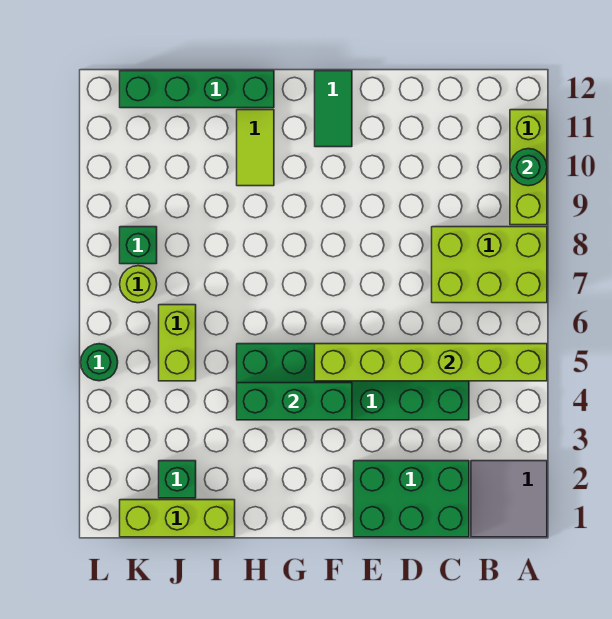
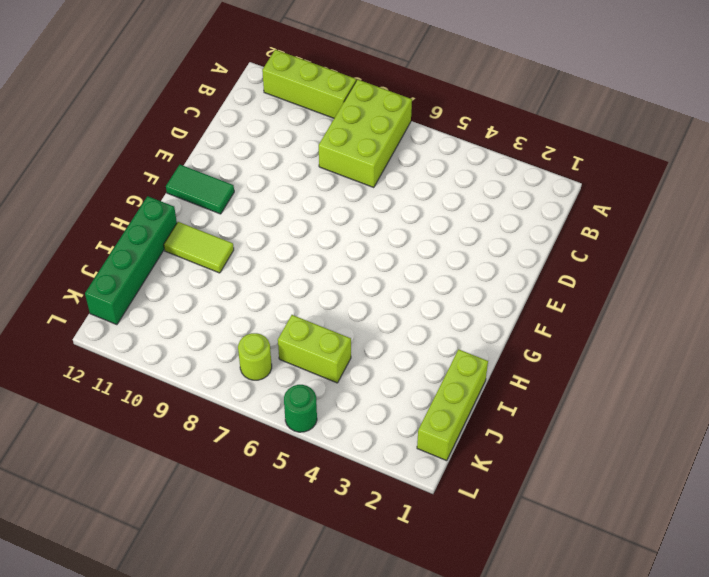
none -> grey 2x2 tile [471,461,547,537]
none -> green 2x3 brick [354,461,469,537]
none -> green 2x6 brick [237,344,469,420]

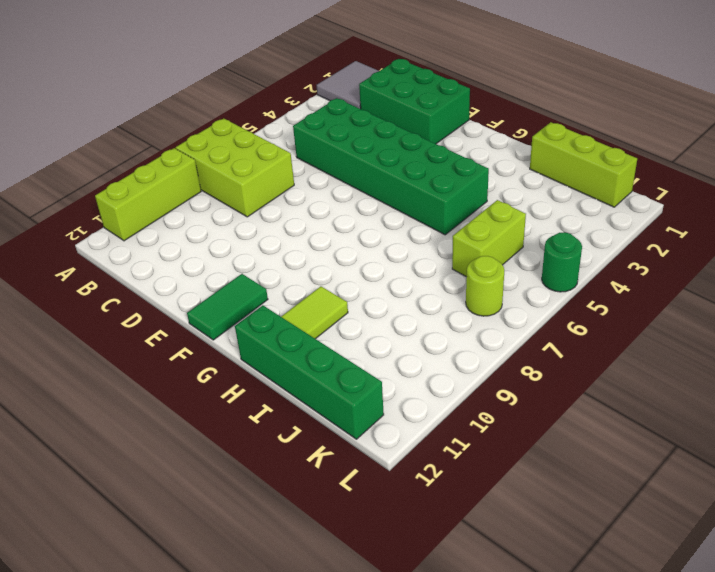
none -> green 1x1 brick [159,461,196,498]
none -> green 1x1 brick [120,227,157,264]
none -> lime 1x6 brick [315,344,547,381]

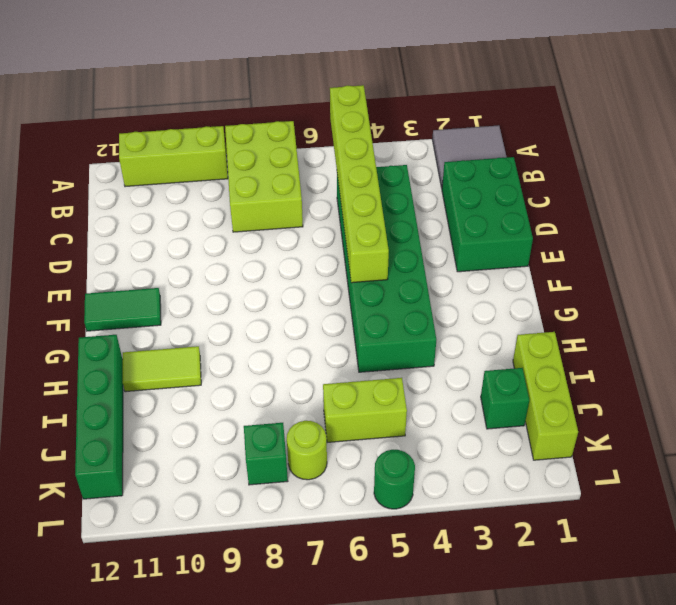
none -> green 1x1 round brick [510,149,547,186]
none -> green 1x3 brick [237,383,352,420]

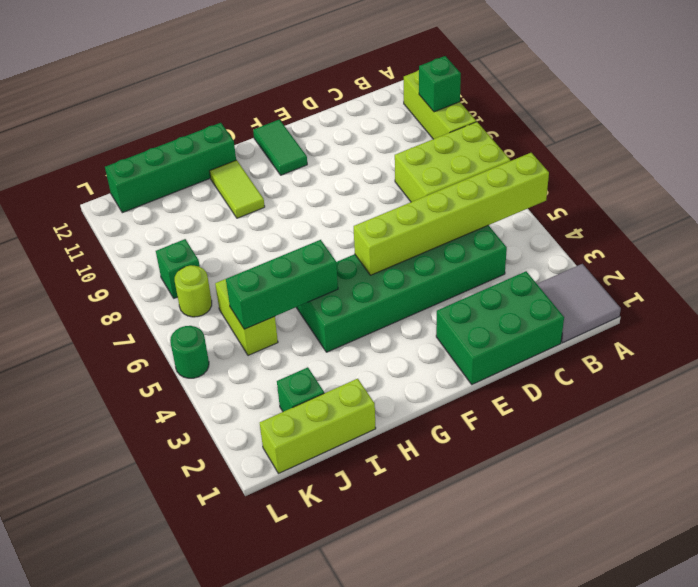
green 1x1 brick [419,56,461,112] -> green 1x1 round brick [510,149,547,186]
green 1x3 brick [226,240,338,329] -> green 1x3 brick moved to [237,383,352,420]

